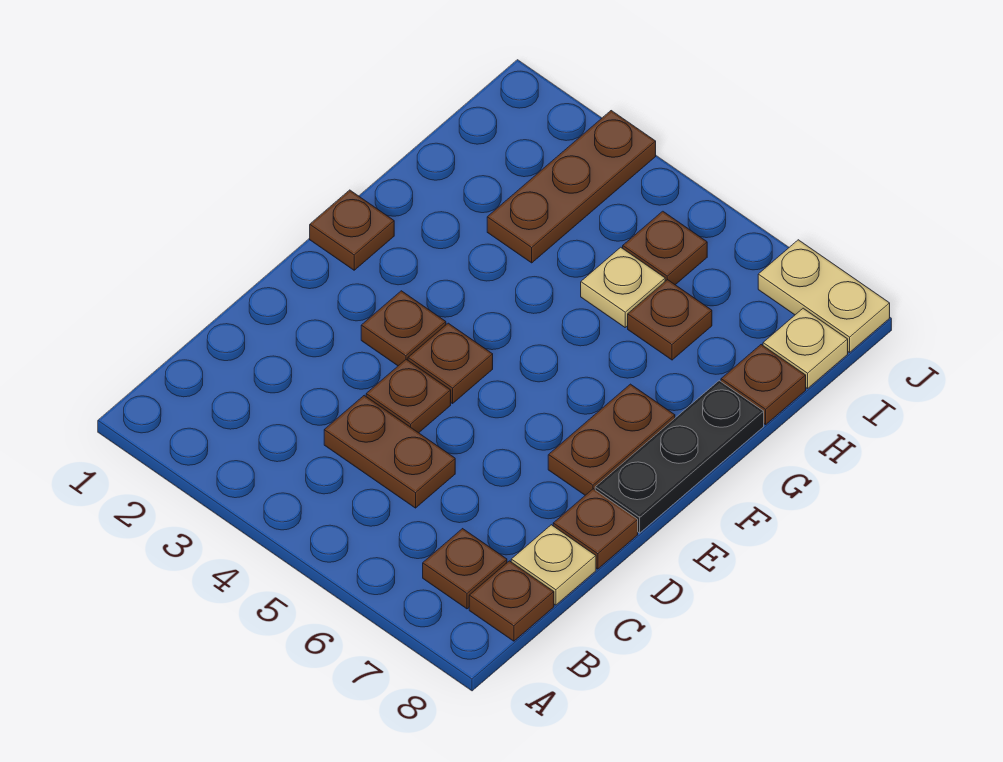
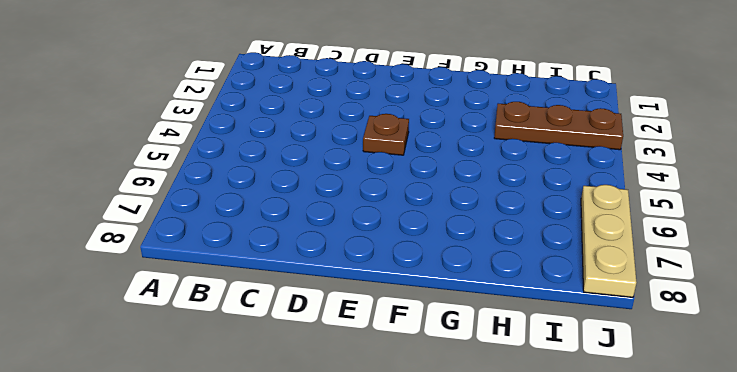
tan 1x3 plate [581,185,637,297] -> tan 1x2 plate [758,240,890,352]
none -> brown 1x1 plate [423,529,507,609]
none -> brown 1x1 plate [469,561,554,641]
none -> brown 1x2 plate [324,395,455,508]

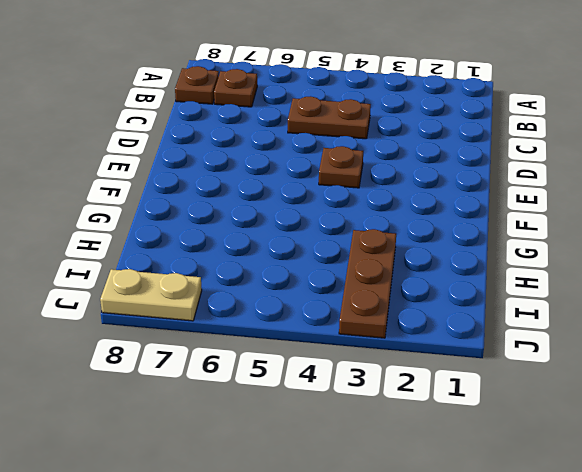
none -> tan 1x1 plate [511,525,596,605]
none -> brown 1x1 plate [366,359,451,433]
none -> brown 1x1 plate [553,489,638,569]

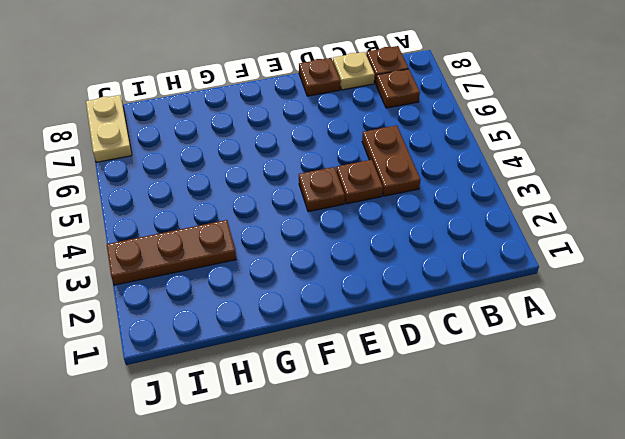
none -> brown 1x1 plate [361,291,446,366]
none -> brown 1x2 plate [548,384,675,495]
none -> black 1x3 plate [595,381,764,533]

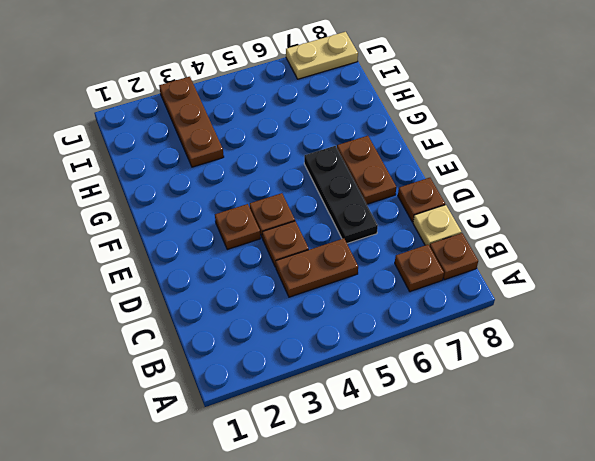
black 1x3 plate [304,146,378,243] -> black 1x3 plate moved to [595,381,764,533]
none -> brown 1x1 plate [310,190,394,270]
none -> tan 1x1 plate [581,247,665,327]
none -> brown 1x1 plate [628,280,712,360]

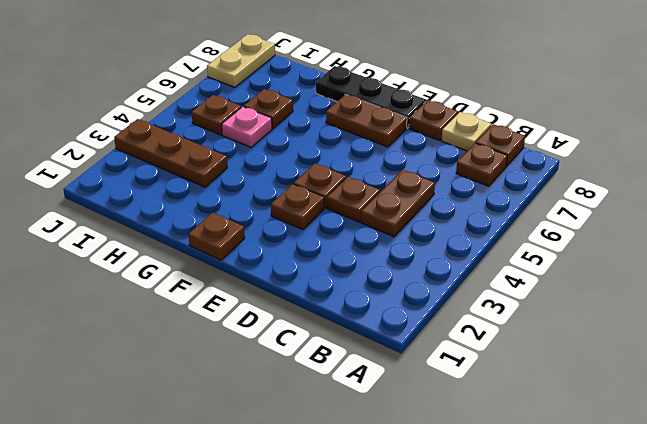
pink 1x1 plate [222,107,272,147] -> tan 1x1 plate [581,247,665,327]
none -> brown 1x1 plate [721,345,806,425]
none -> tan 1x1 plate [763,308,848,389]

